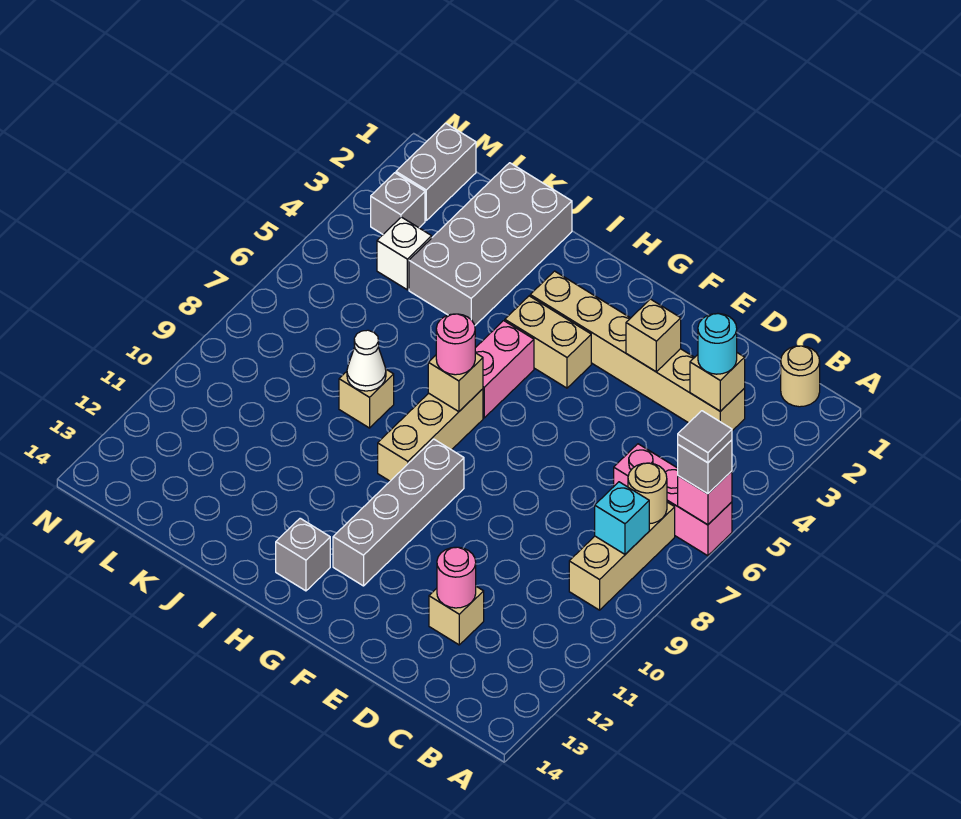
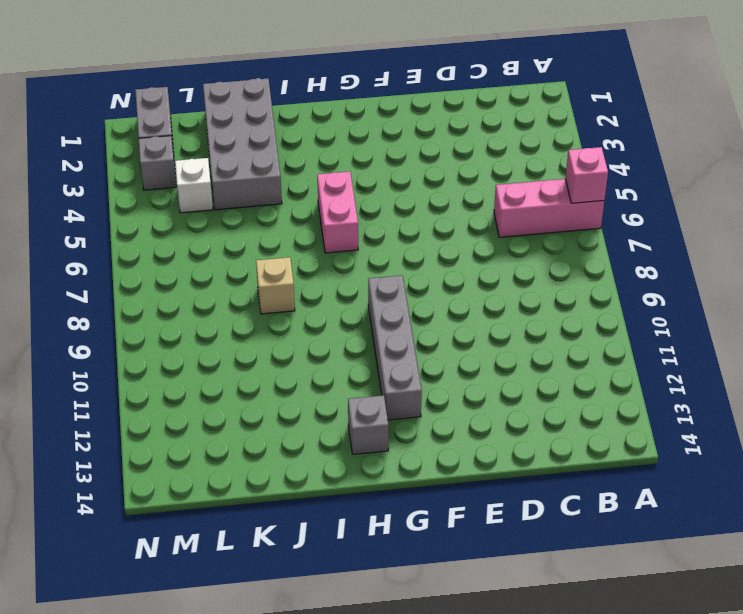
none -> tan 1x1 round brick [781,346,820,407]
none -> tan 1x3 brick [569,502,675,610]
none -> tan 1x6 brick [530,271,745,431]

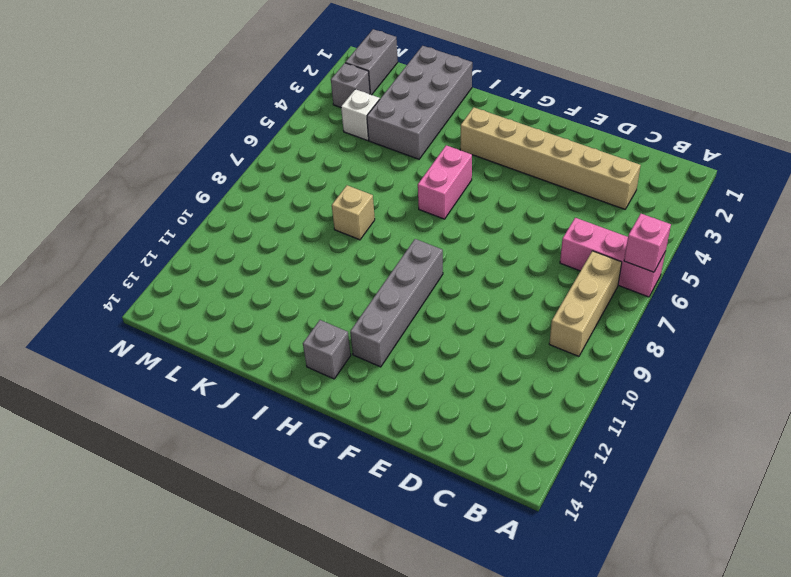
none -> tan 1x1 round brick [781,346,820,407]
none -> tan 1x1 brick [429,587,484,645]
none -> tan 1x2 brick [505,296,591,388]

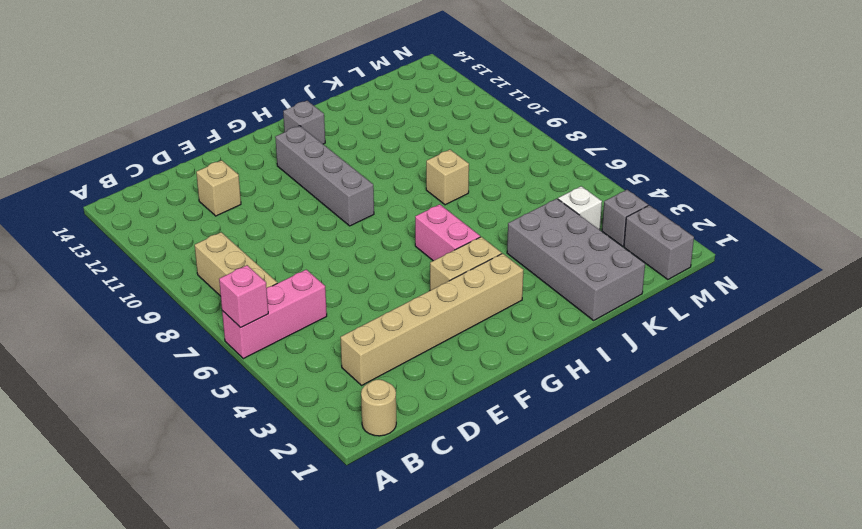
none -> tan 1x3 brick [378,389,483,481]
none -> tan 1x1 round brick [628,463,667,524]
none -> cyan 1x1 brick [595,482,649,554]

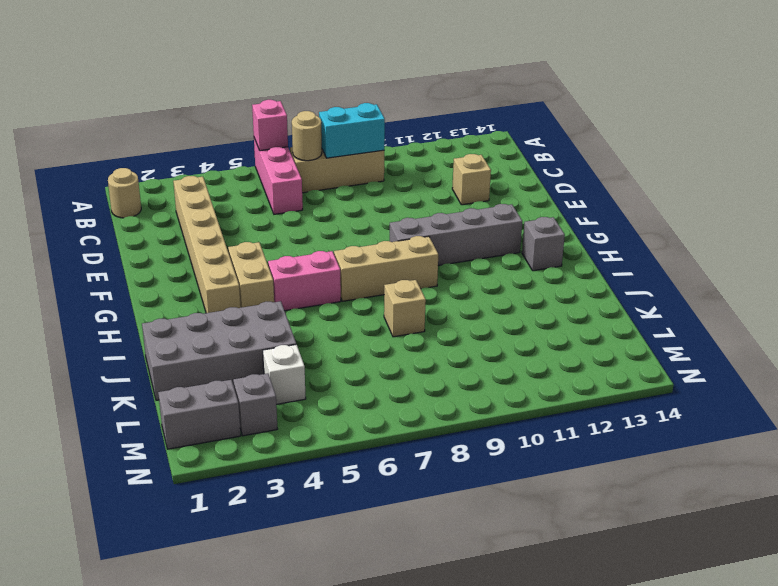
cyan 1x2 brick [319,103,385,158] -> cyan 1x1 brick [595,482,649,554]
none -> tan 1x1 brick [690,353,745,411]
none -> pink 1x1 round brick [437,547,476,608]
none -> tan 1x1 brick [626,299,681,372]

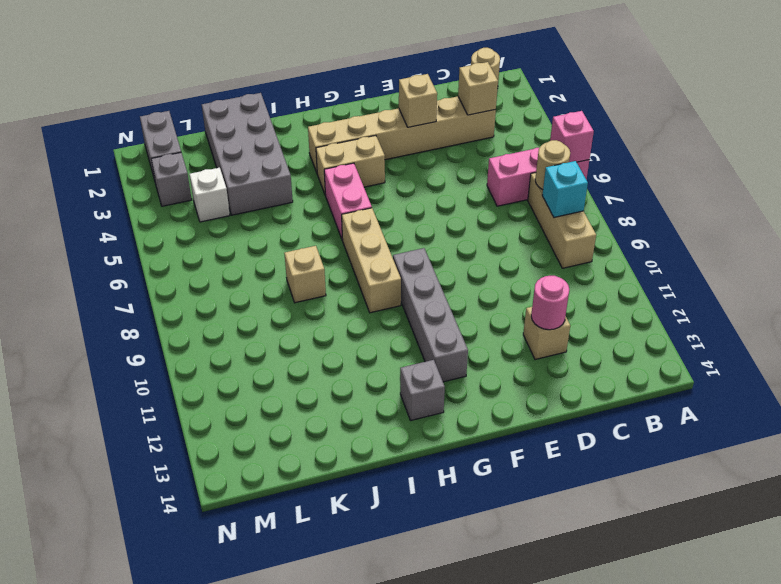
none -> tan 1x1 brick [428,353,483,412]
none -> white 1x1 cone [347,330,386,391]
none -> grey 1x1 brick [678,440,732,494]

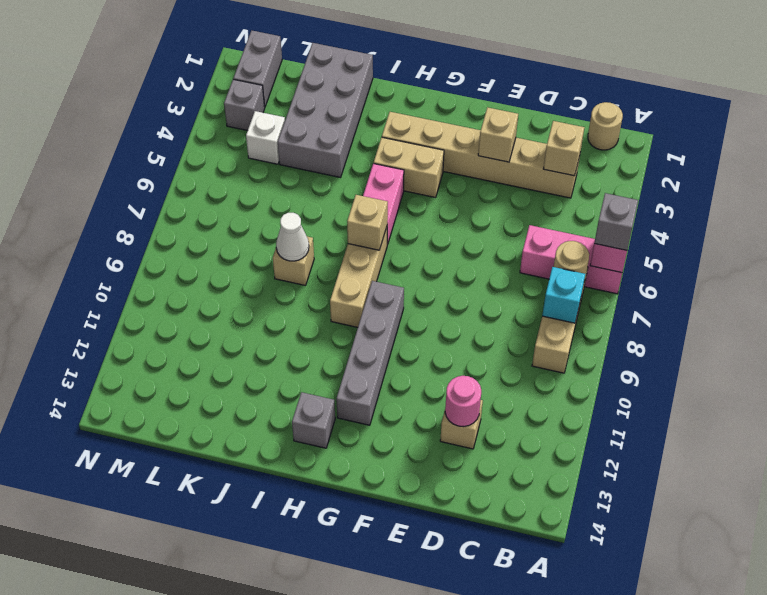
none -> cyan 1x1 round brick [698,314,737,374]
none -> pink 1x1 round brick [436,314,475,375]
none -> grey 1x1 tile [678,411,732,463]

